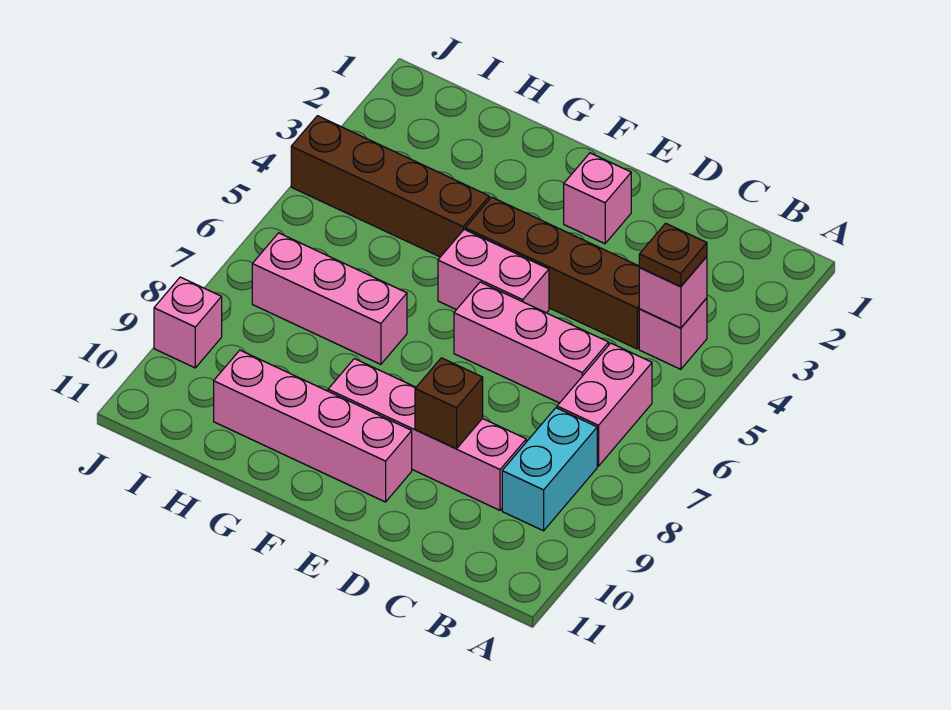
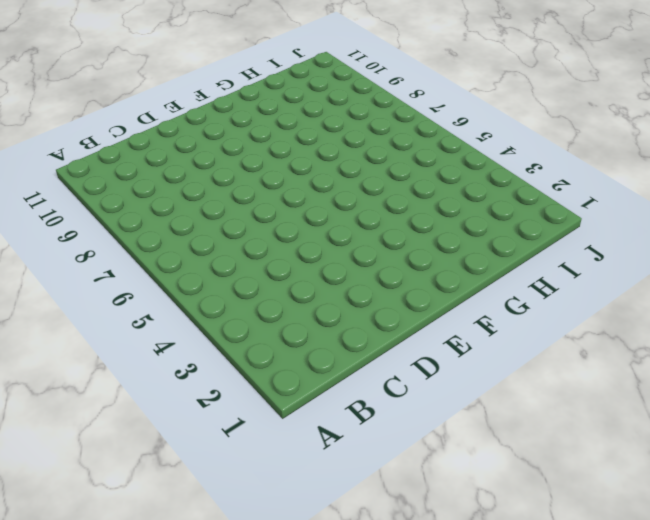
none -> pink 1x1 brick [639,298,707,369]
none -> pink 1x2 brick [557,343,652,466]
none -> cyan 1x2 brick [502,408,597,531]

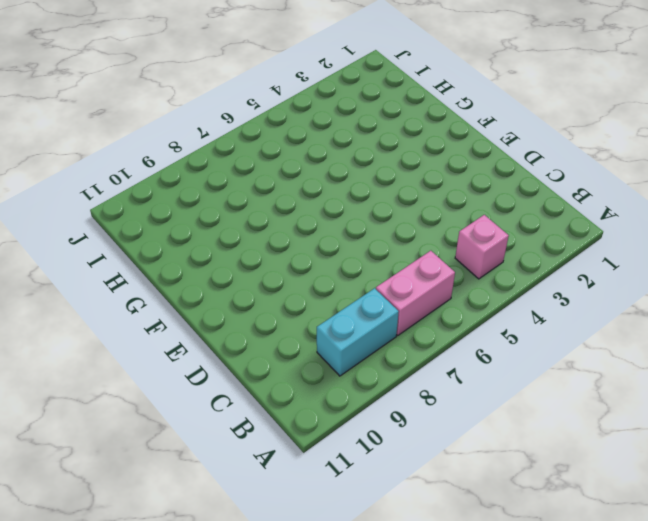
none -> brown 1x4 brick [465,197,640,349]
none -> pink 1x3 brick [454,282,609,403]
none -> pink 1x4 brick [328,359,526,510]

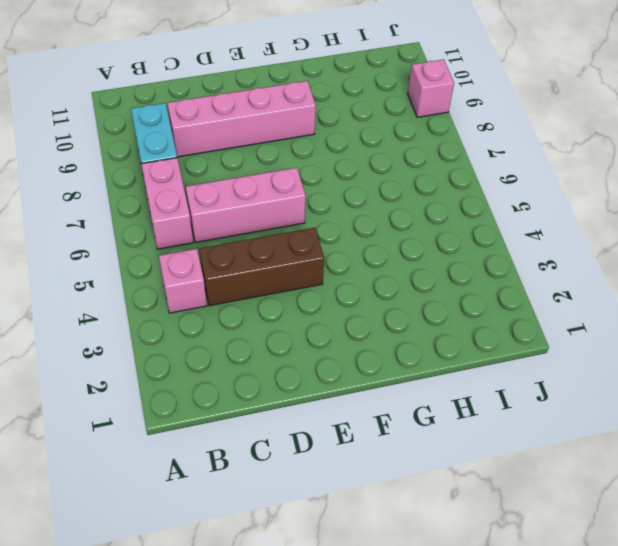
brown 1x3 brick [199,228,324,306] -> brown 1x4 brick [465,197,640,349]
none -> pink 1x1 brick [564,153,631,244]
none -> pink 1x2 brick [438,230,549,313]
none -> pink 1x4 brick [214,350,412,502]

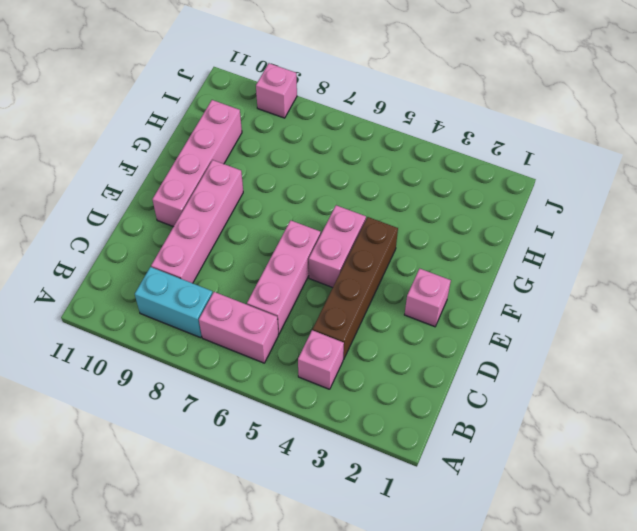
none -> brown 1x4 brick [291,116,489,257]
none -> pink 1x3 brick [252,233,407,364]
none -> pink 1x1 brick [639,257,707,328]

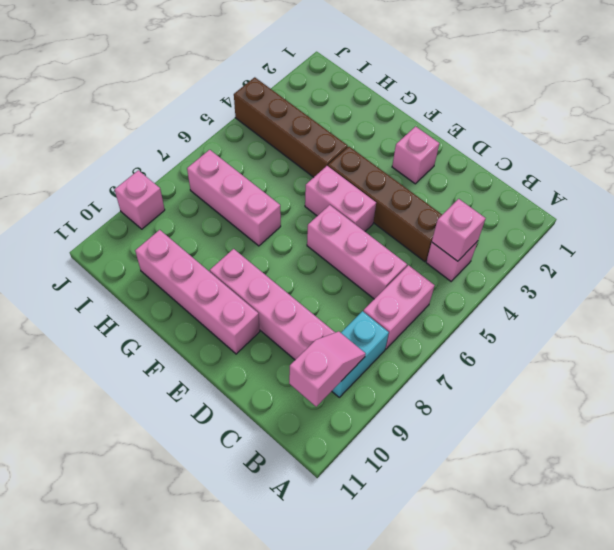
pink 1x2 slope [289,331,365,407] -> none
none -> brown 1x1 brick [415,358,483,449]
none -> brown 1x1 plate [639,223,707,287]

